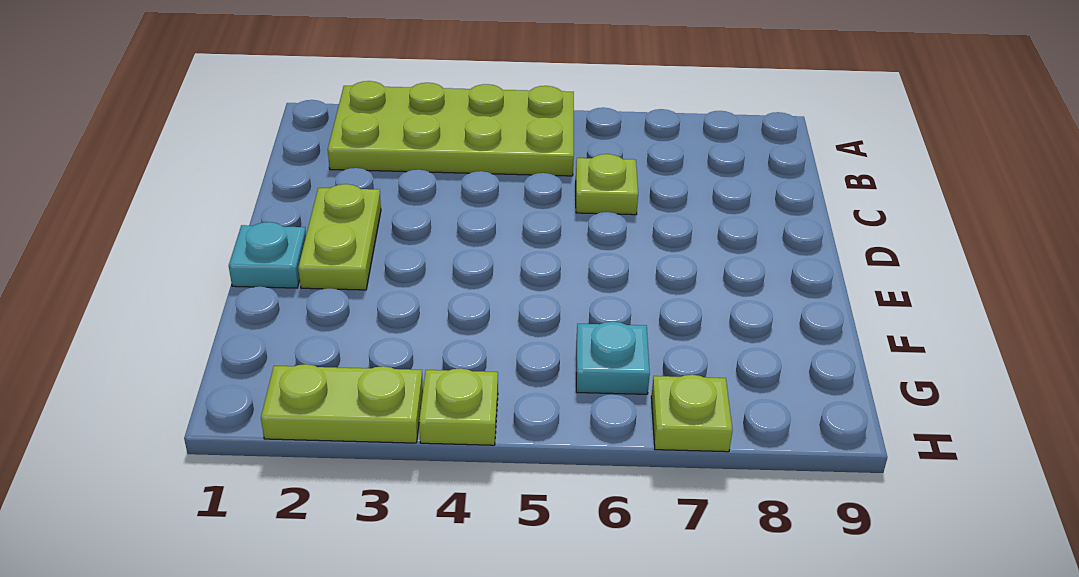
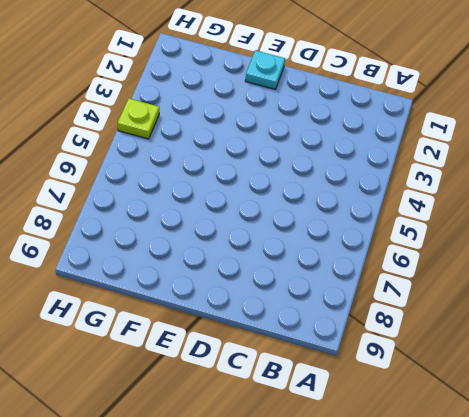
none -> lime 2x4 plate [328,81,574,176]
none -> lime 1x1 plate [576,154,638,215]

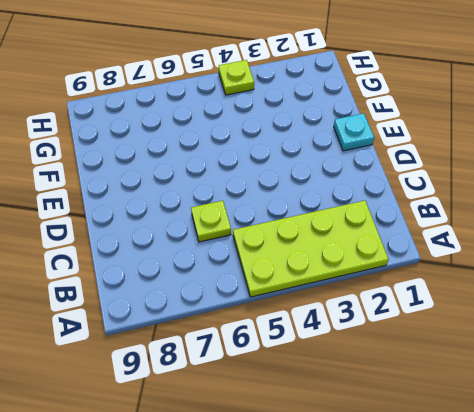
none -> lime 1x2 plate [298,184,381,290]
none -> cyan 1x1 plate [576,321,650,394]

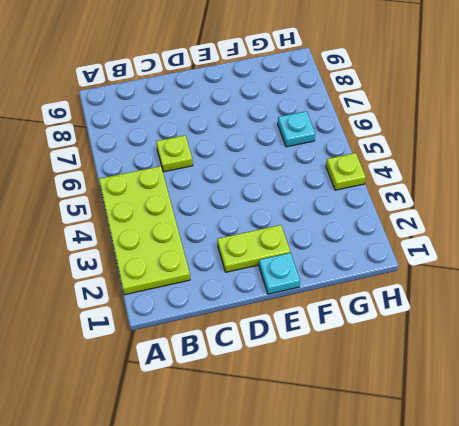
none -> lime 1x2 plate [261,364,423,443]
none -> lime 1x1 plate [651,375,733,452]

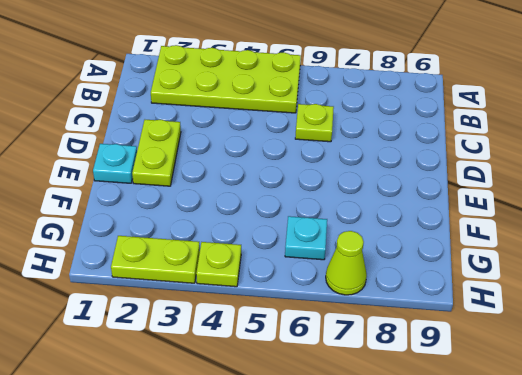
lime 1x1 cone [326,231,367,295] -> lime 1x1 plate [651,375,733,452]

